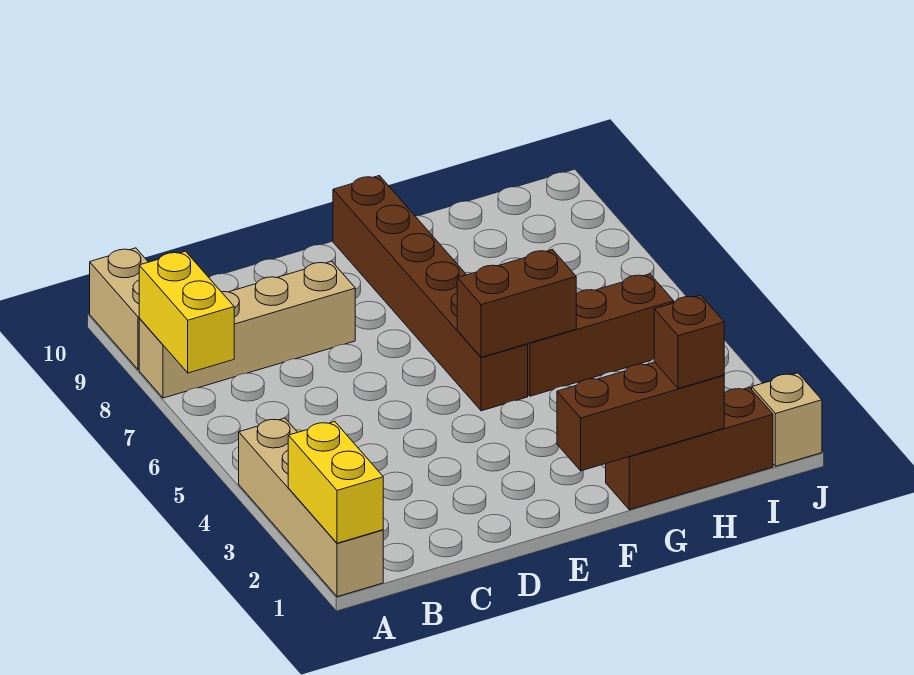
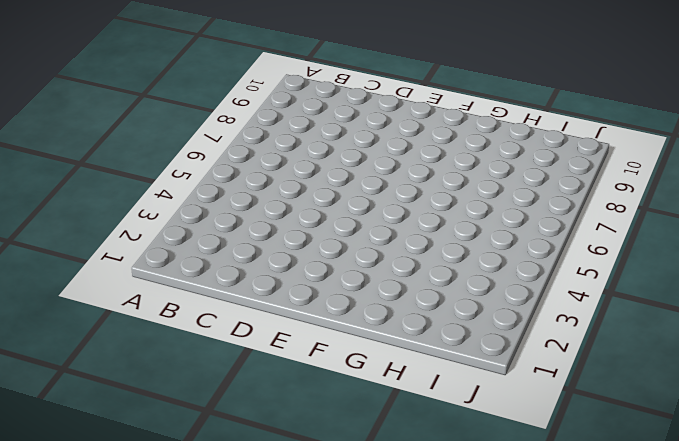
none -> tan 1x4 brick [239,418,383,597]
none -> tan 1x4 brick [139,261,355,398]
none -> tan 1x2 brick [90,248,148,370]

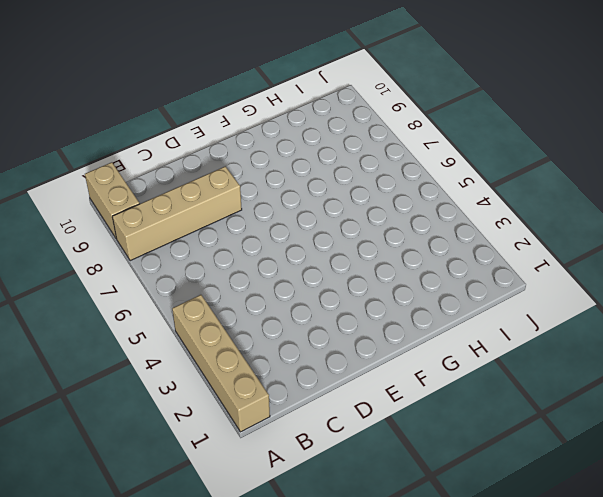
none -> brown 1x6 brick [333,176,528,411]
none -> brown 1x3 brick [606,387,773,510]
none -> brown 1x3 brick [528,274,674,396]

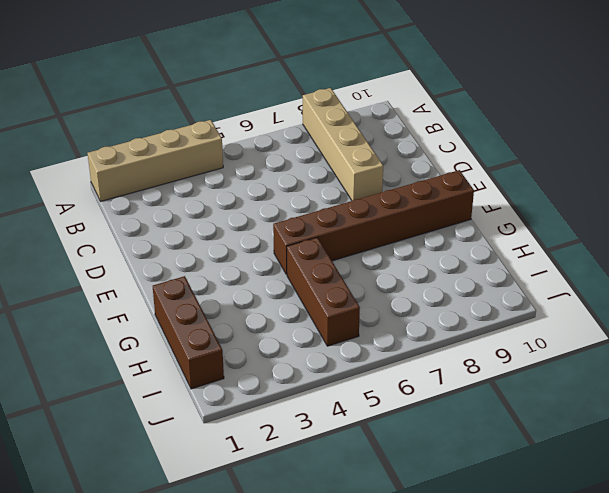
none -> tan 1x2 brick [90,248,148,370]
none -> tan 1x1 brick [752,373,822,466]
none -> yellow 1x2 brick [288,422,383,543]

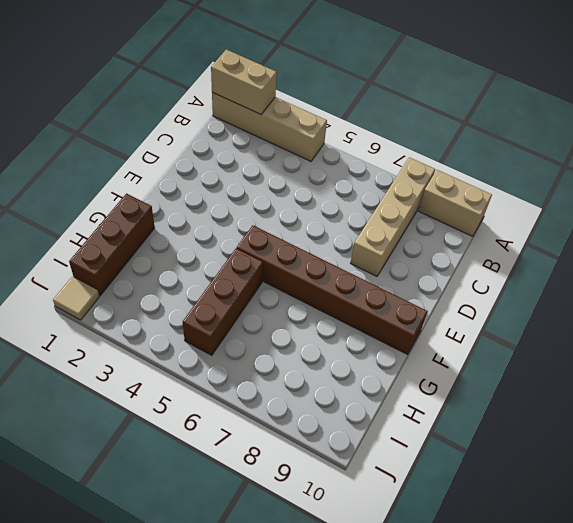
tan 1x2 brick [211,50,277,114] -> yellow 1x2 brick [288,422,383,543]
tan 1x1 tile [53,277,99,320] -> tan 1x1 brick [752,373,822,466]
none -> yellow 1x2 brick [139,251,234,373]
none -> brown 1x3 brick [557,362,724,471]
none -> brown 1x2 brick [457,250,576,357]

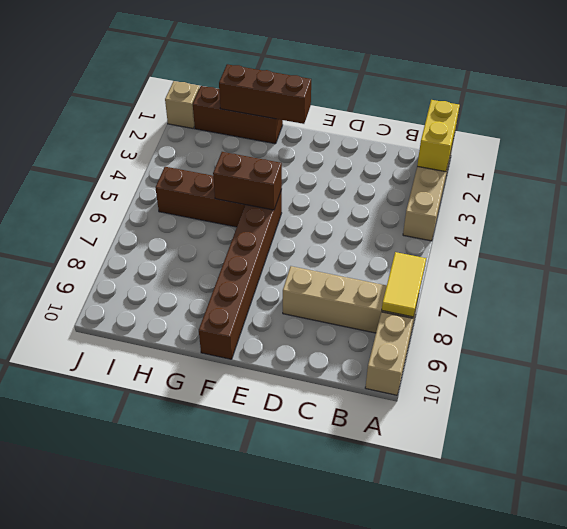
yellow 1x2 tile [382,252,426,317] -> yellow 1x2 brick [139,251,234,373]
none -> brown 1x1 brick [654,295,724,389]

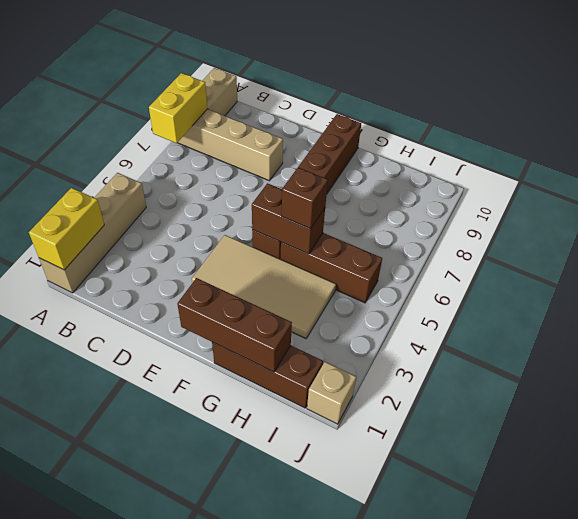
tan 2x4 tile [192,235,336,339] -> none
brown 1x1 brick [282,168,328,229] -> brown 1x1 brick moved to [654,295,724,389]

